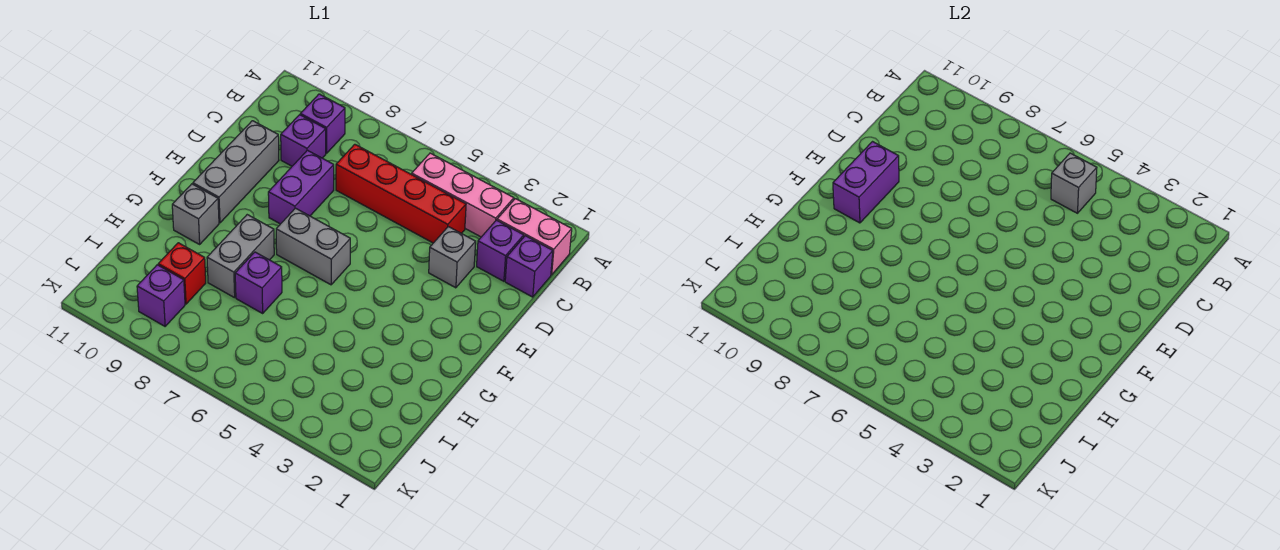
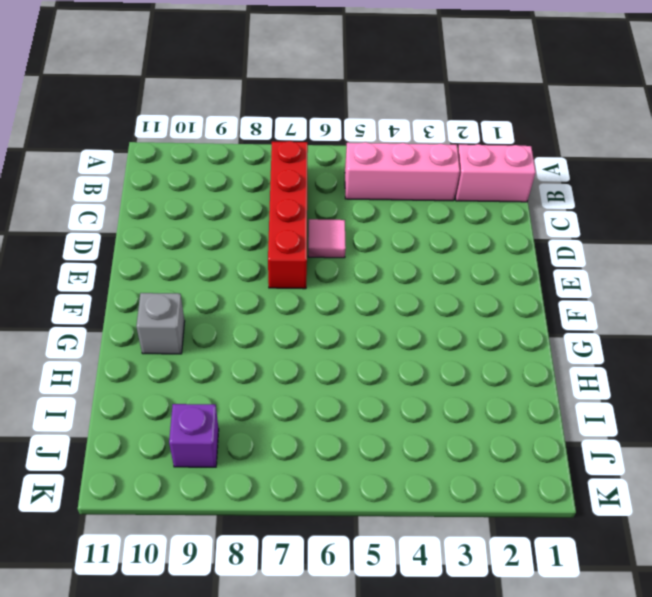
red 1x4 brick [268,141,308,289] -> red 1x4 brick turned to [336,144,466,243]
pink 1x1 tile [308,219,346,258] -> none
none -> purple 1x1 brick [300,94,345,153]
none -> purple 1x1 brick [505,236,553,297]
none -> purple 1x1 brick [477,220,524,281]

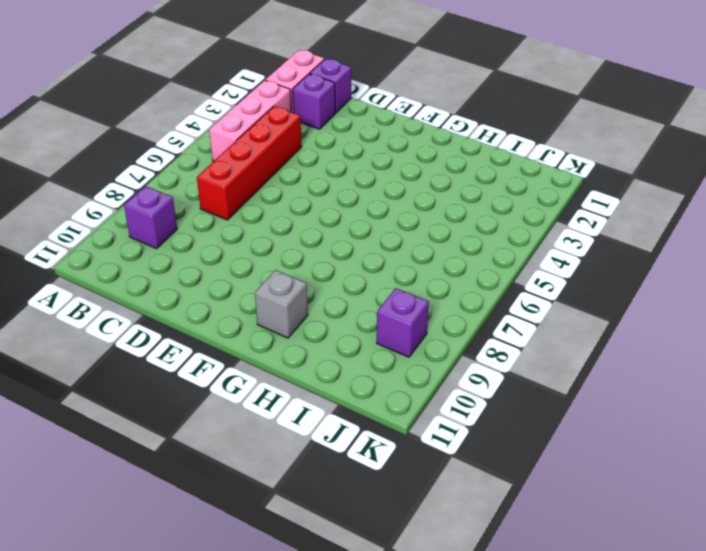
none -> purple 1x1 brick [281,115,326,166]
none -> grey 1x1 brick [429,227,476,288]
none -> purple 1x2 brick [268,150,334,224]

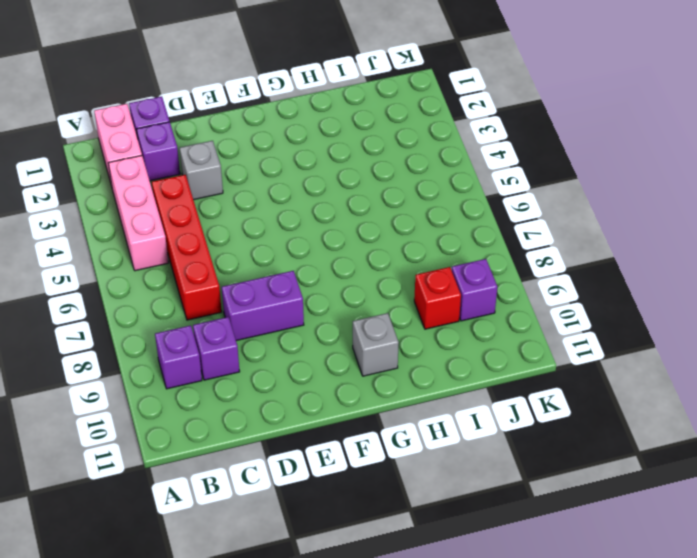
none -> grey 1x3 brick [193,121,279,223]
none -> grey 1x2 brick [276,208,350,285]
none -> grey 1x2 brick [207,215,274,298]

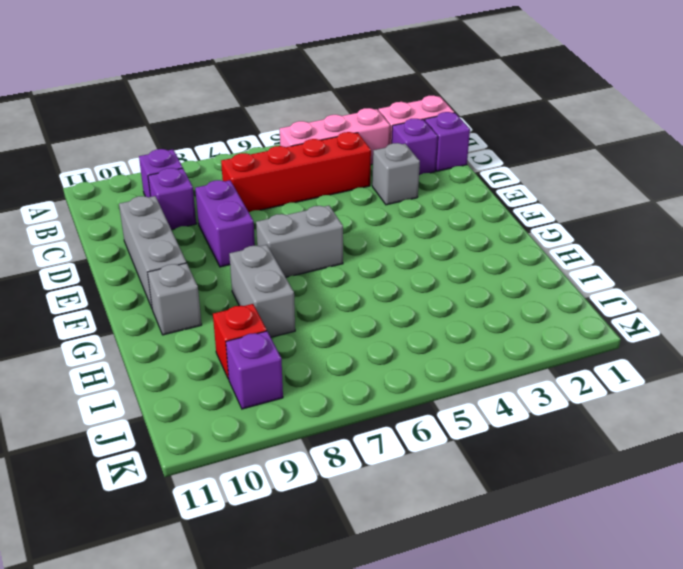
none -> purple 1x1 brick [235,252,282,313]
none -> grey 1x1 brick [1051,153,1097,213]
none -> purple 1x2 brick [833,142,899,223]

